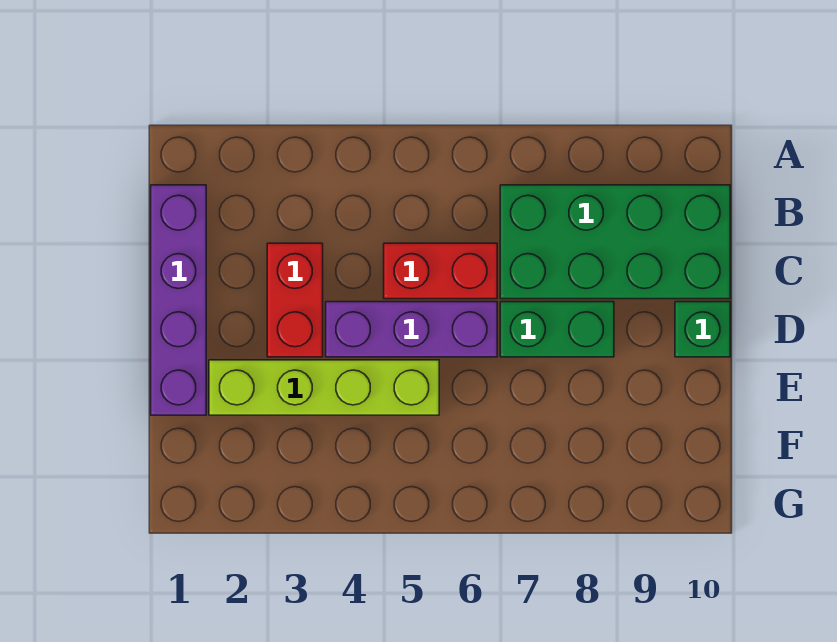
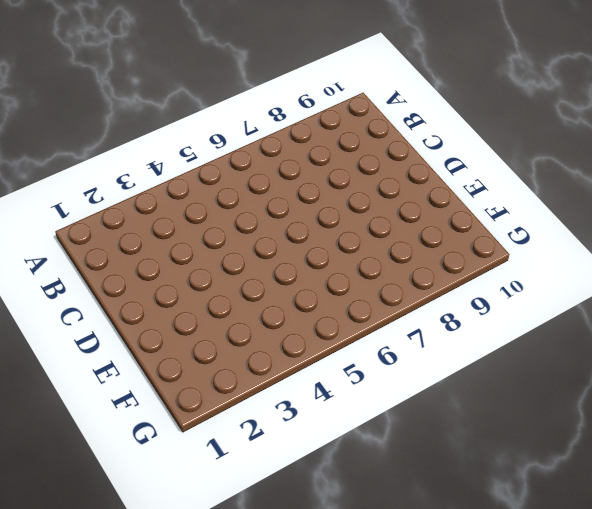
none -> purple 1x4 brick [151,185,206,415]
none -> green 2x4 brick [500,185,730,299]

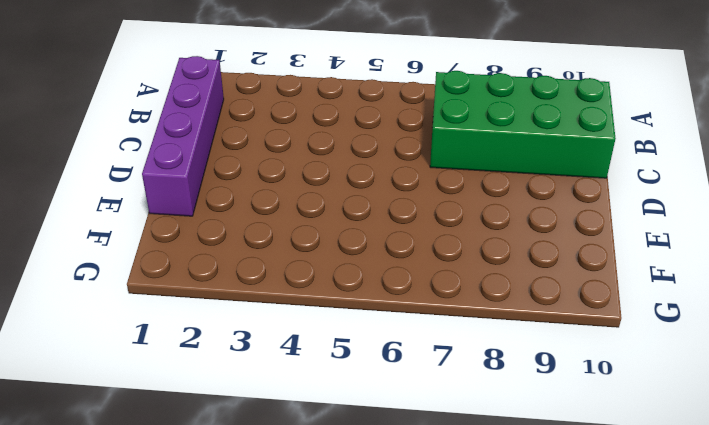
none -> red 1x2 brick [267,243,323,357]
none -> red 1x2 brick [384,243,497,299]

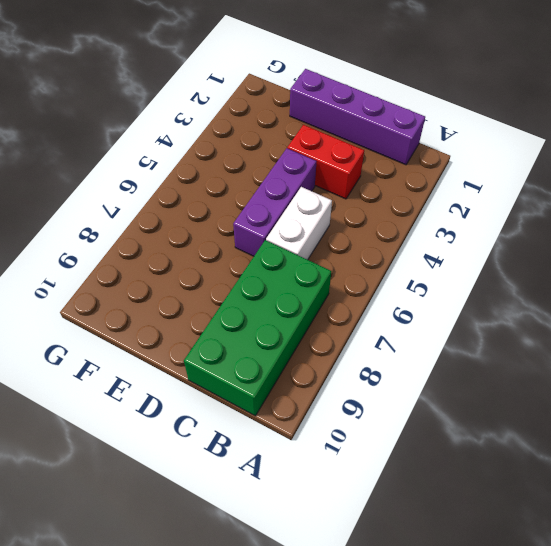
white 1x2 brick [266,187,332,260] -> red 1x2 brick [384,243,497,299]
none -> green 1x2 brick [500,302,614,357]
none -> green 1x1 brick [675,302,730,357]

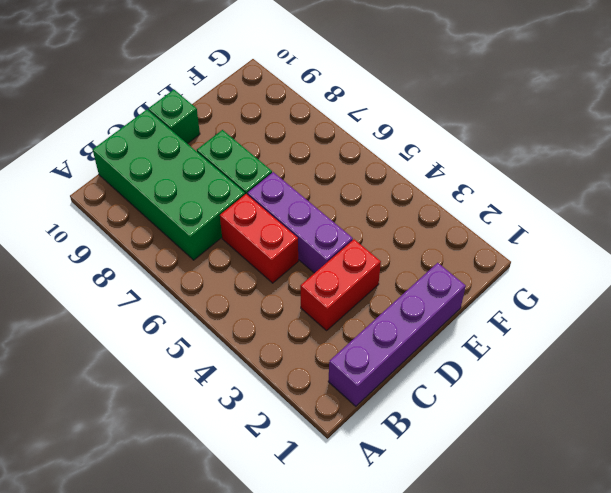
none -> lime 1x4 brick [209,360,439,415]

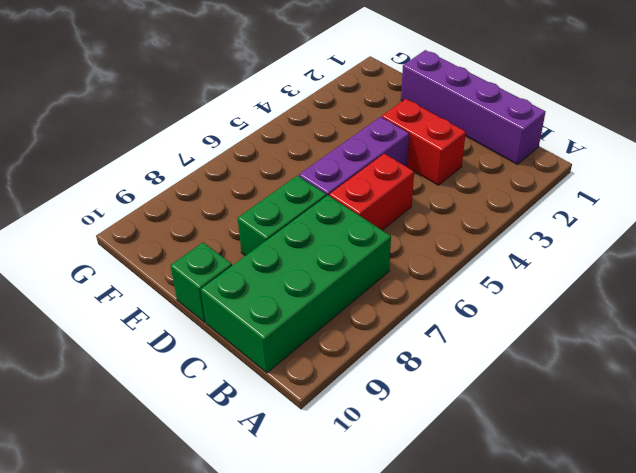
none -> lime 1x4 brick [209,360,439,415]

